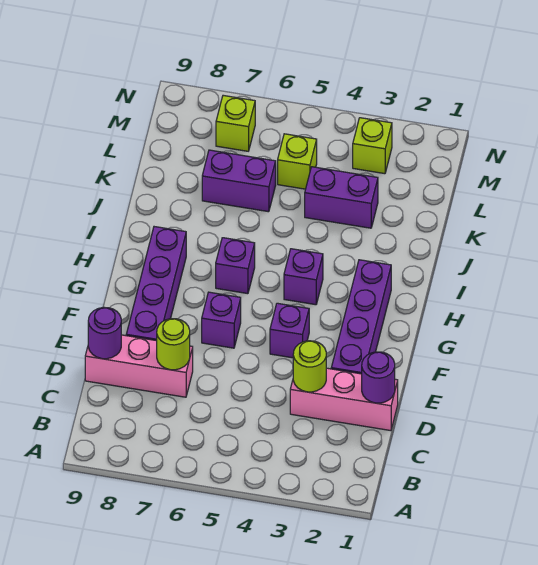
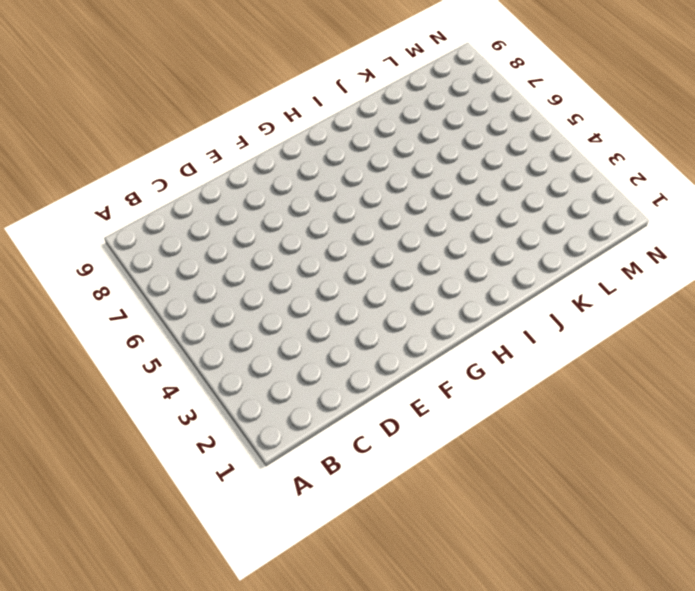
none -> pink 1x3 brick [290,368,398,431]
none -> pink 1x3 brick [85,335,193,397]
none -> purple 1x4 brick [331,260,391,374]

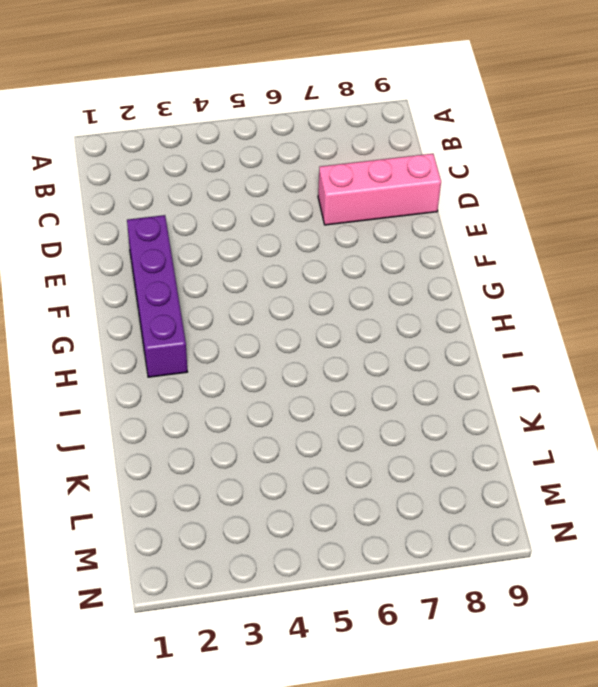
none -> pink 1x3 brick [290,368,398,431]
none -> purple 1x4 brick [126,227,186,341]
none -> purple 1x1 brick [270,303,309,358]

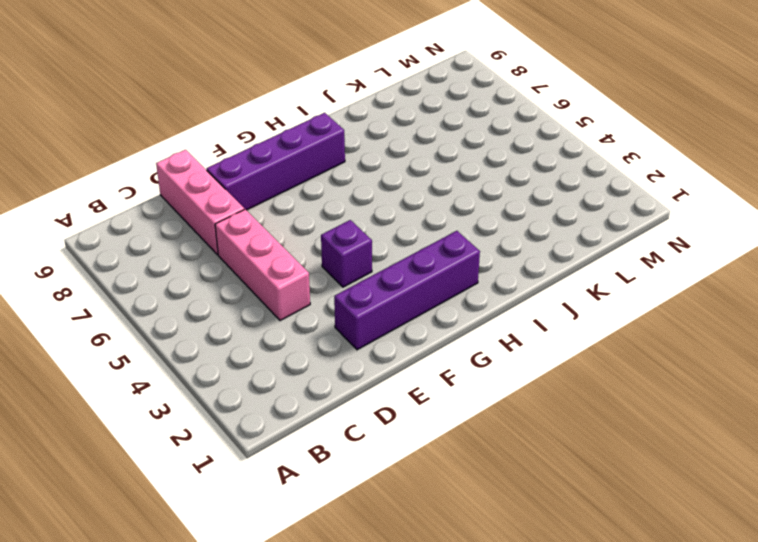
pink 1x3 brick [215,209,310,320] -> pink 1x3 brick moved to [290,368,398,431]
none -> purple 1x1 brick [202,292,241,348]
none -> purple 1x1 brick [284,249,323,305]
none -> purple 1x1 brick [216,238,255,294]

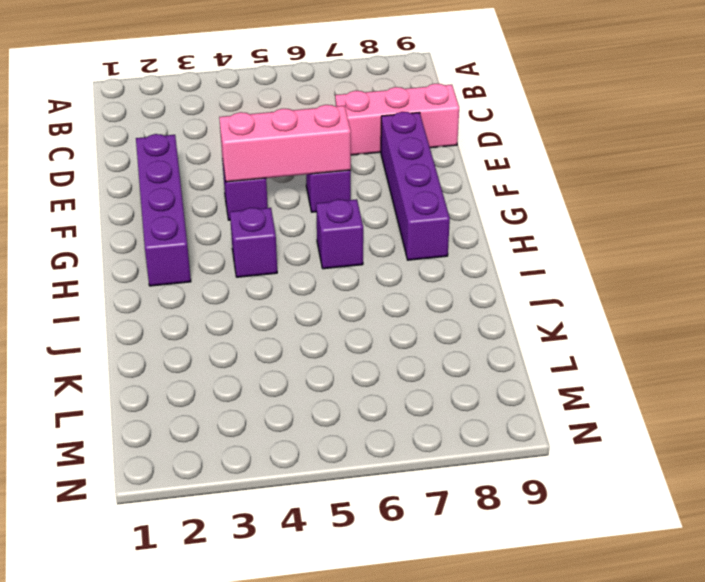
pink 1x3 brick [219,105,351,182] -> pink 1x3 brick moved to [290,368,398,431]
none -> purple 1x2 brick [305,167,378,228]
none -> purple 1x2 brick [202,150,276,212]
none -> lime 1x1 brick [278,134,317,189]

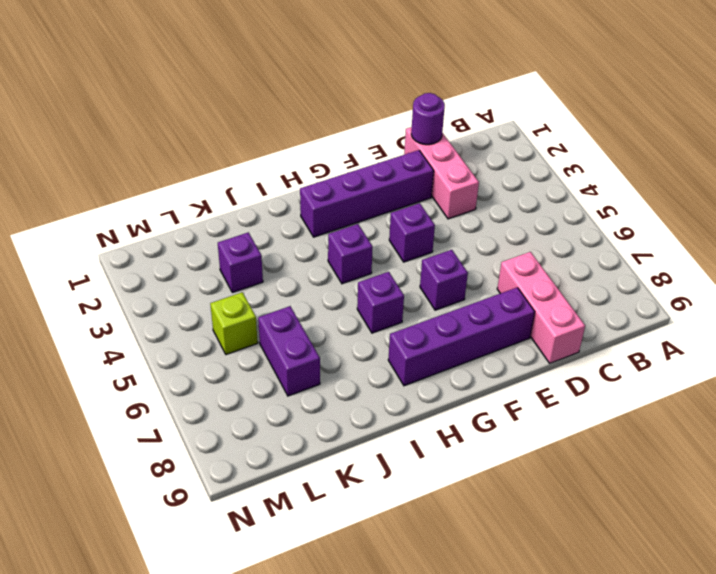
purple 1x1 brick [218,232,263,293] -> purple 1x2 brick [305,167,378,228]
none -> lime 1x1 brick [353,118,392,174]
none -> lime 1x1 brick [216,95,255,151]
none -> lime 1x1 round brick [293,341,326,392]

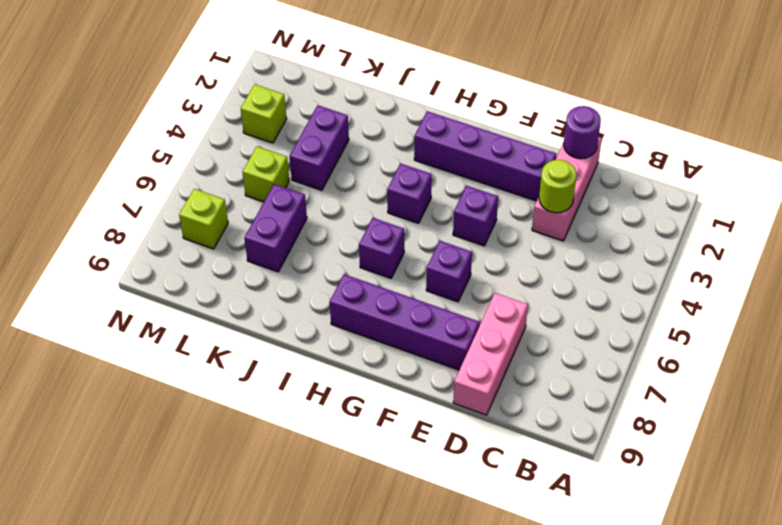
none -> lime 1x1 round brick [157,319,190,370]
none -> purple 1x1 round brick [88,307,121,359]

